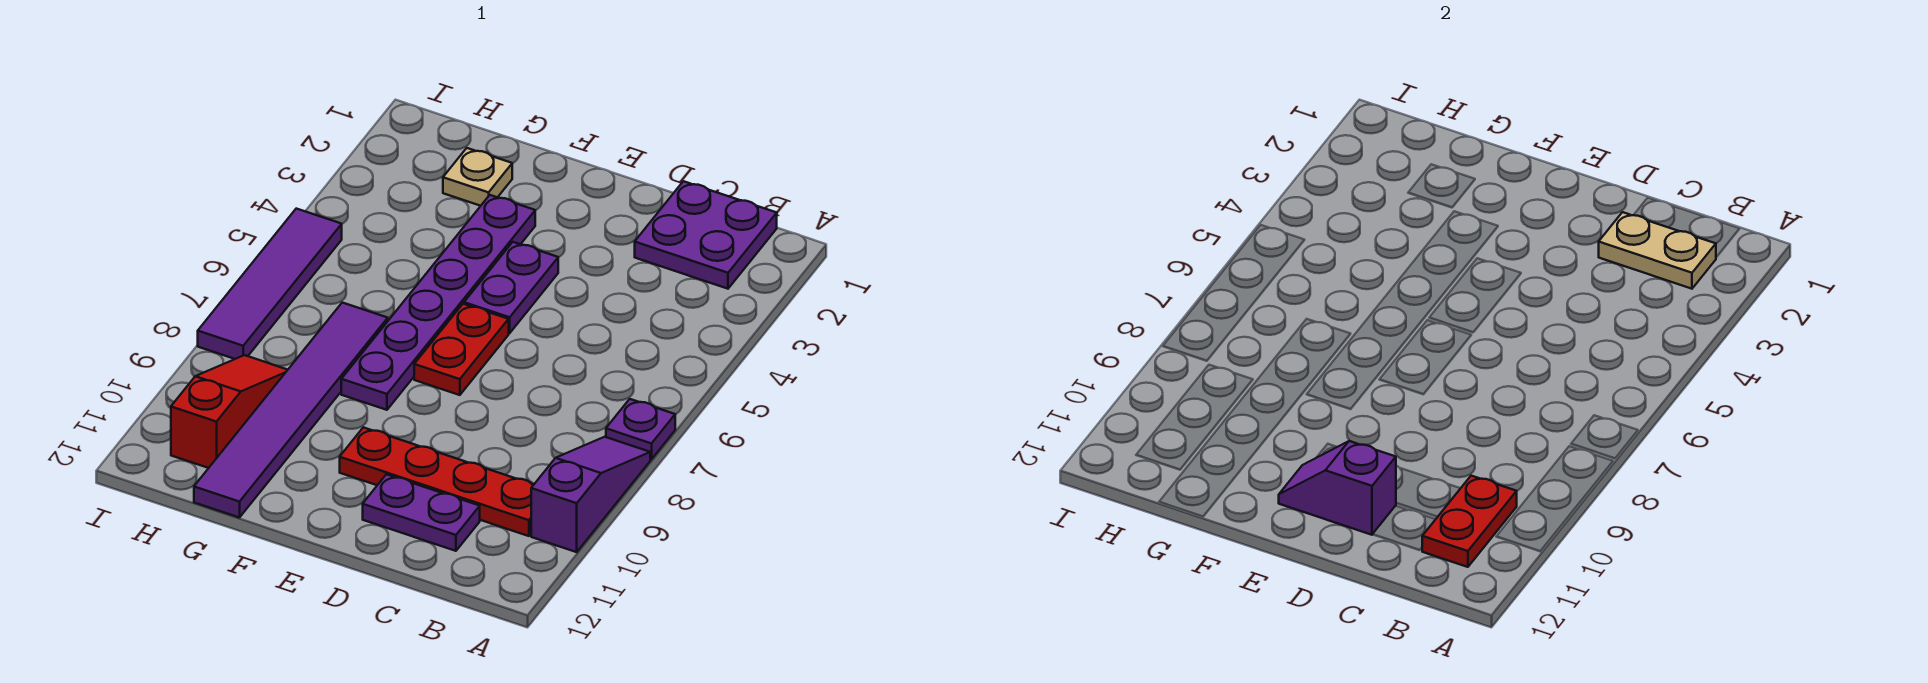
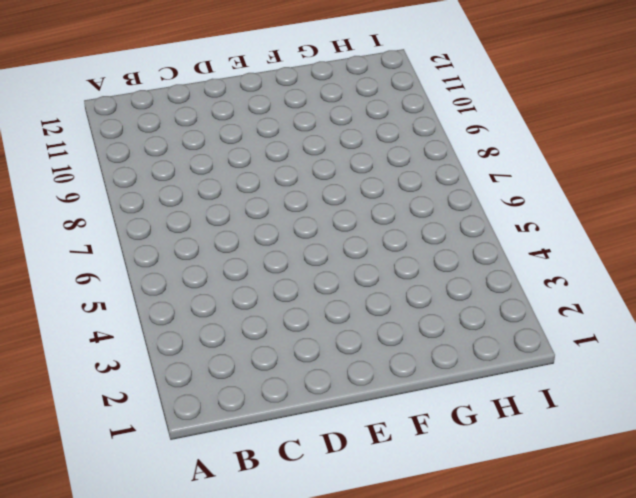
none -> purple 1x1 plate [606,399,675,459]
none -> purple 1x3 slope [531,437,650,552]
none -> purple 2x2 plate [635,181,777,289]

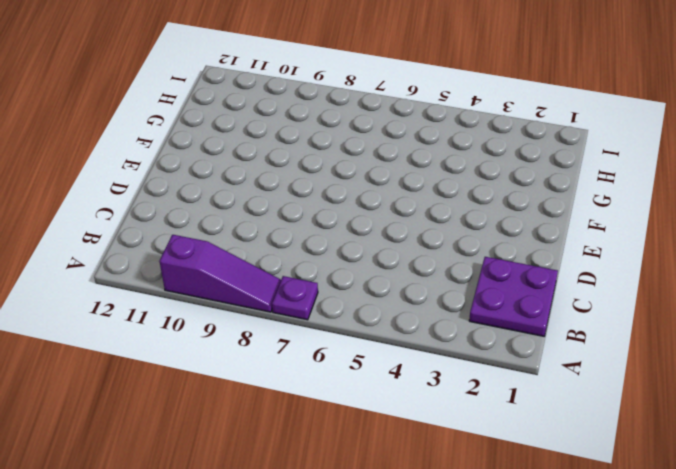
none -> red 1x4 plate [340,427,534,536]
none -> purple 1x2 plate [363,474,480,551]
none -> purple 1x2 plate [464,242,558,333]

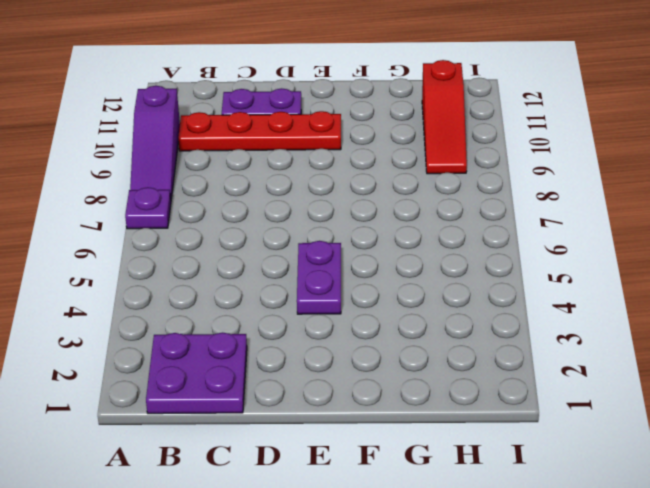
none -> red 1x2 plate [414,304,509,395]
none -> purple 1x6 plate [341,195,535,410]
none -> tan 1x1 plate [443,148,512,206]

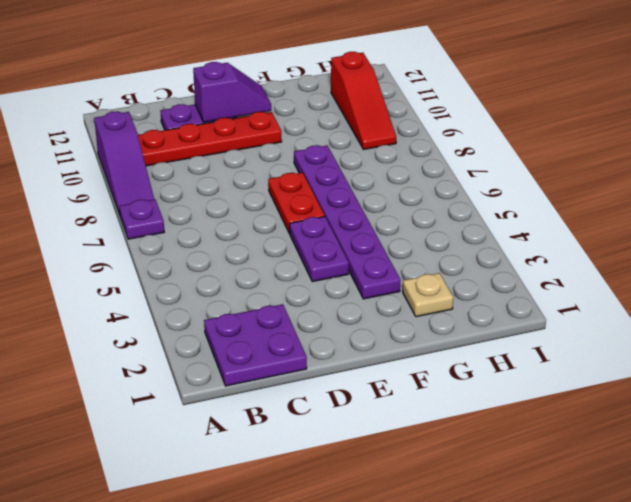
none -> purple 1x6 tile [194,303,388,518]
none -> purple 1x4 tile [198,209,342,359]
none -> tan 1x2 plate [1599,212,1716,289]

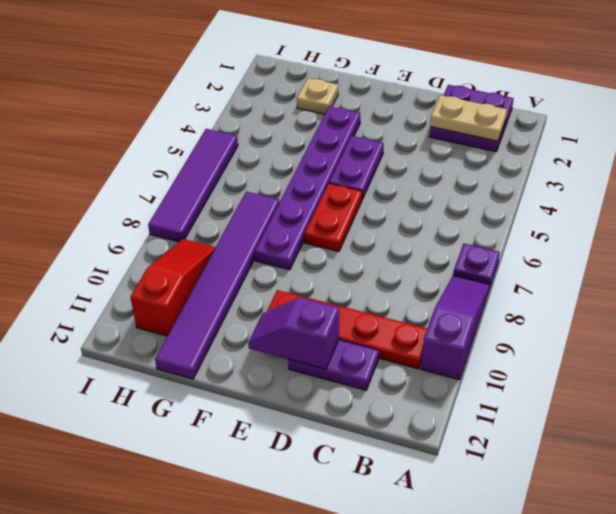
none -> red 1x2 plate [1422,476,1517,567]

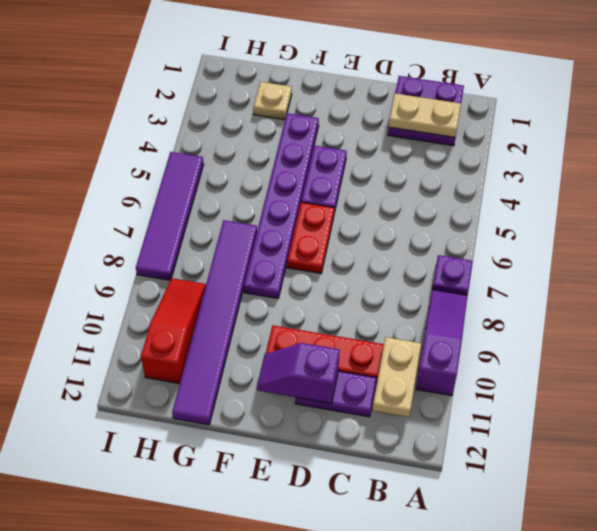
tan 1x2 plate [373,337,422,417] -> red 1x2 plate [1422,476,1517,567]

